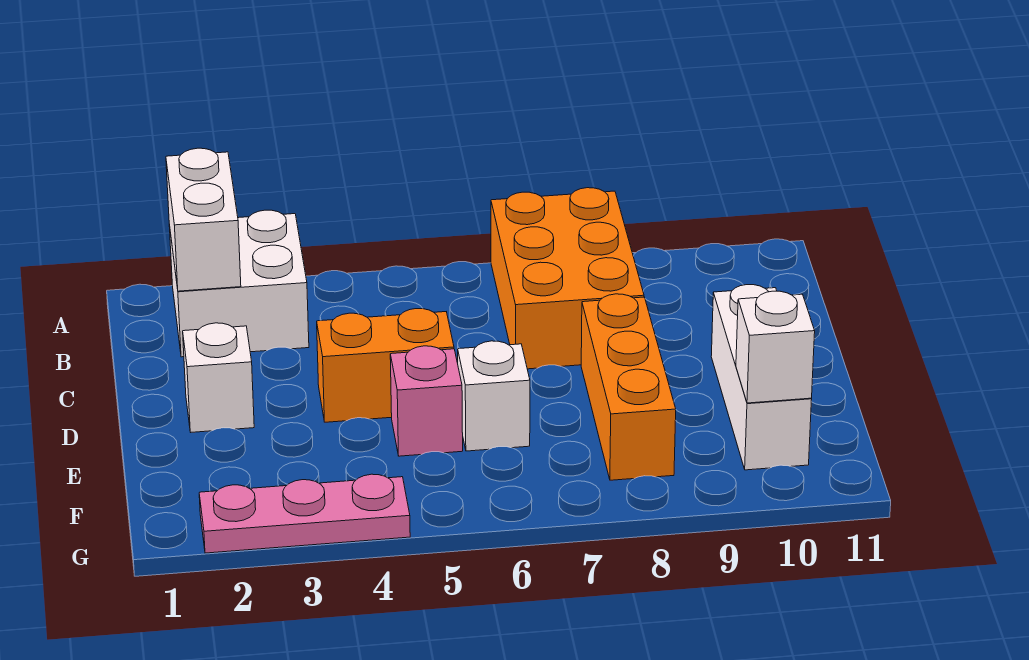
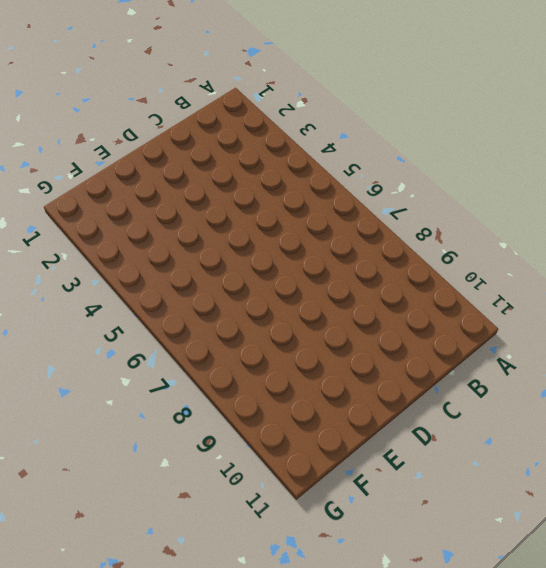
none -> white 2x2 brick [169,210,309,357]
none -> orange 2x3 brick [491,188,644,369]

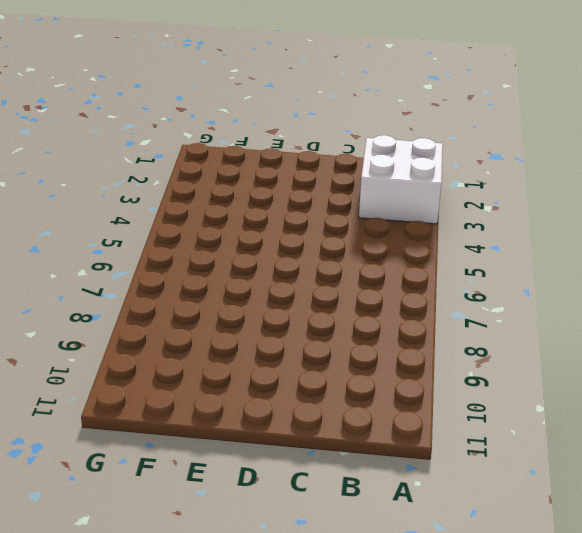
none -> orange 2x3 brick [491,188,644,369]
none -> white 1x1 brick [183,323,254,432]

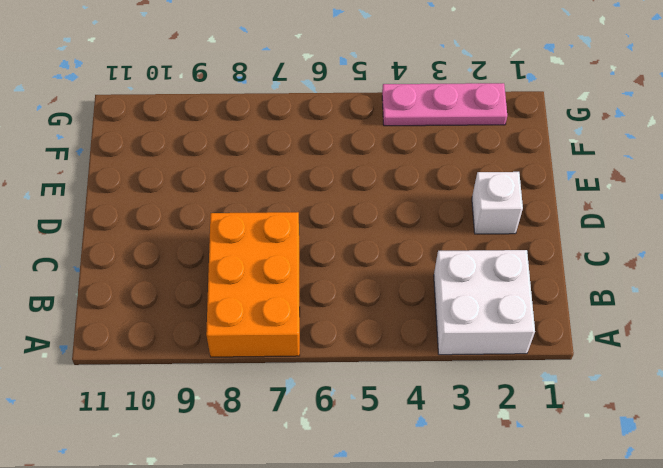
none -> orange 1x2 brick [317,309,454,422]
none -> orange 1x3 brick [581,294,676,480]

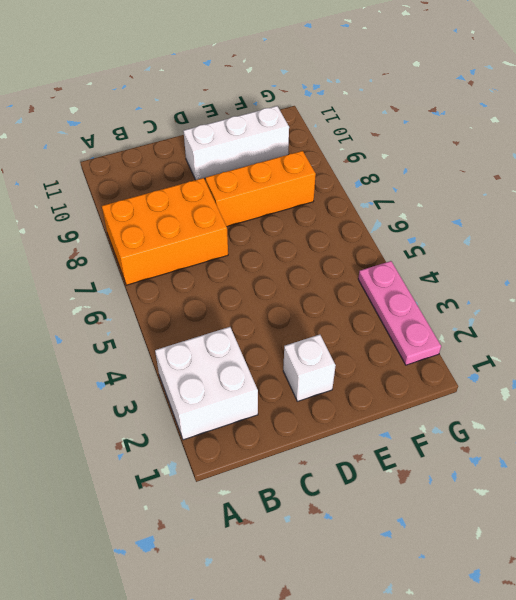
none -> orange 1x2 brick [317,309,454,422]
none -> pink 1x1 brick [390,346,463,456]

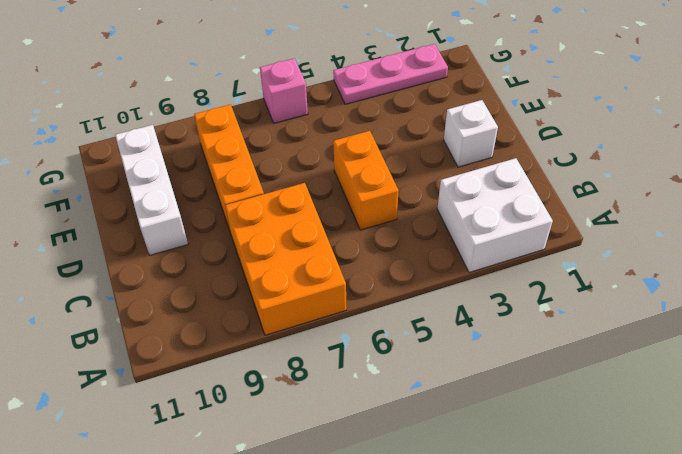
orange 1x2 brick [333,131,399,230] -> orange 1x2 brick turned to [317,309,454,422]
pink 1x1 brick [260,58,308,123] -> pink 1x1 brick moved to [390,346,463,456]
none -> white 1x1 brick [458,341,530,451]
none -> white 1x2 brick [166,148,241,291]

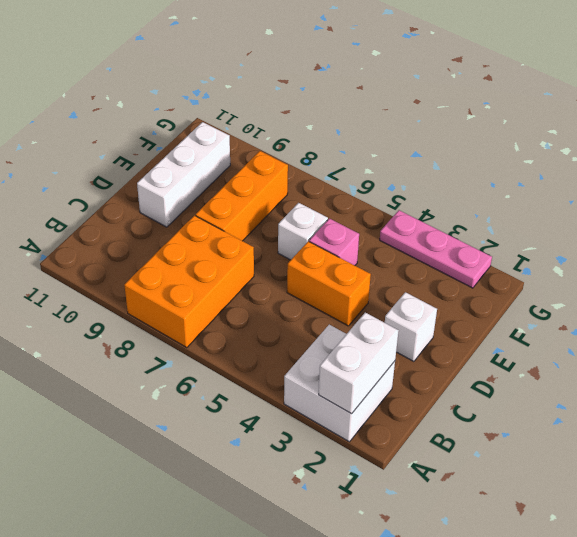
none -> white 1x1 brick [736,291,815,403]

